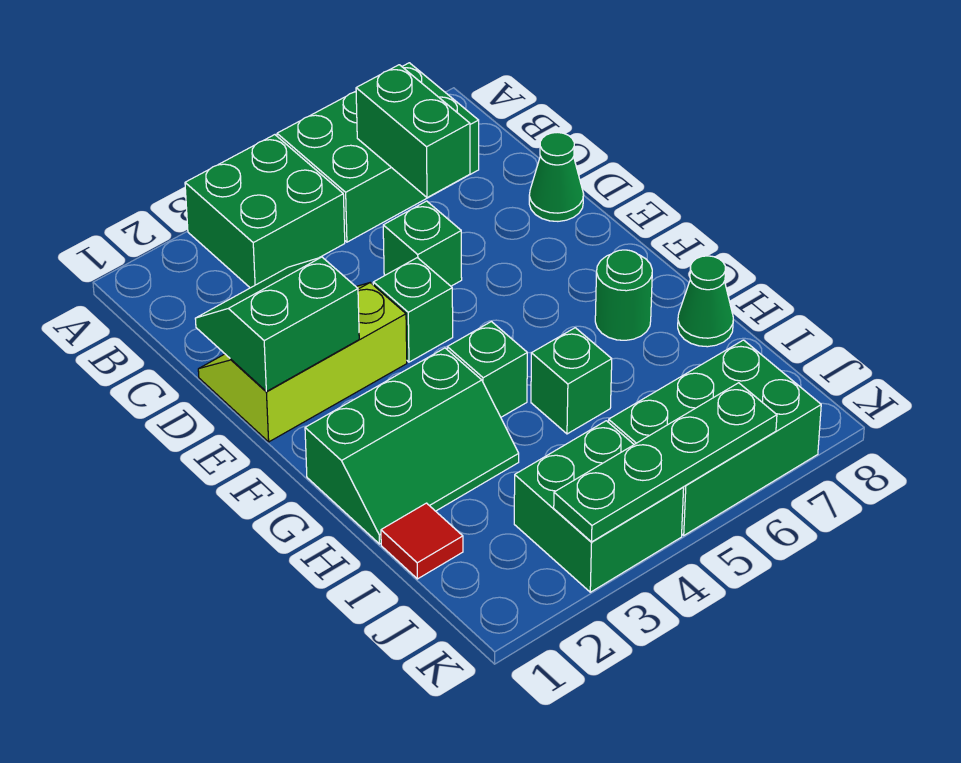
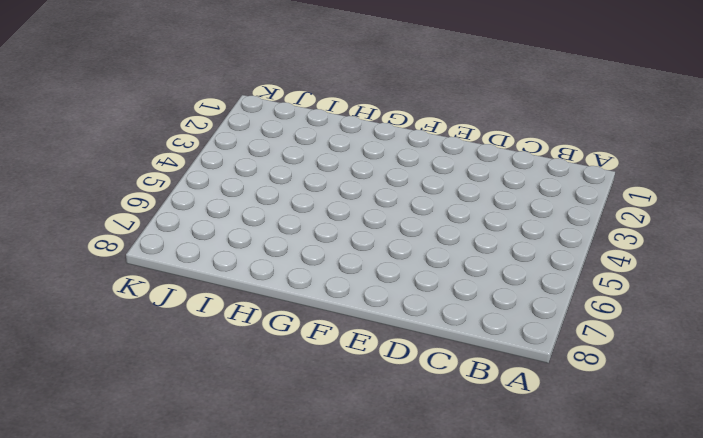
none -> green 2x2 brick [185,135,345,288]
none -> green 2x3 brick [277,63,479,242]
none -> lime 2x3 slope [198,283,407,442]

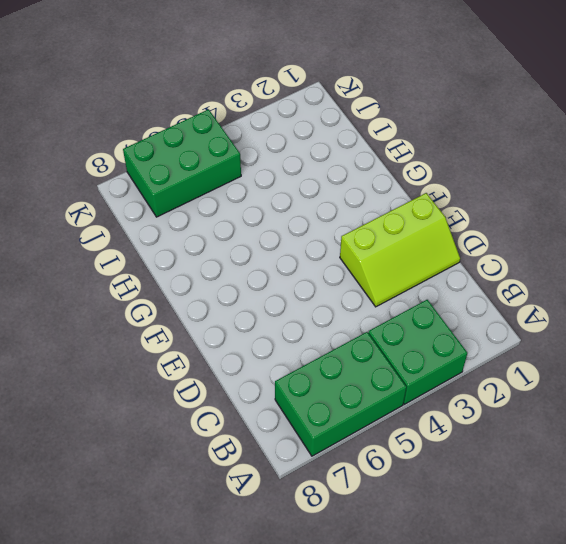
none -> green 1x1 brick [383,201,462,286]
none -> green 1x1 cone [529,132,584,221]
none -> green 1x1 brick [373,258,453,362]

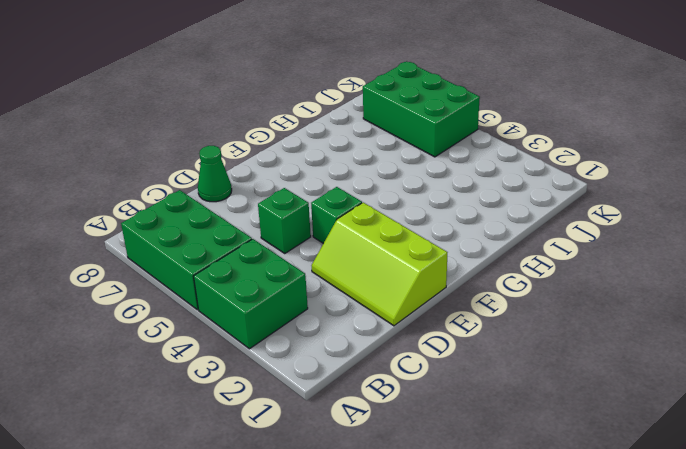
none -> green 2x3 slope [305,348,519,544]
none -> green 1x1 brick [447,322,527,417]
none -> green 1x1 round brick [595,250,652,340]

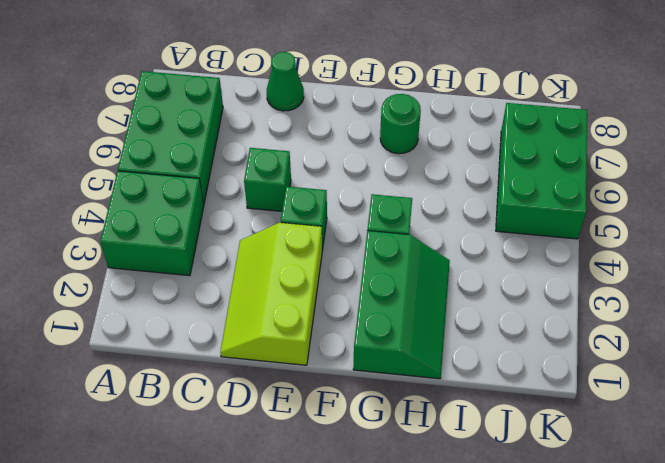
none -> green 1x1 brick [531,328,612,434]
none -> green 1x1 cone [678,256,733,347]
none -> red 1x1 tile [381,503,463,579]

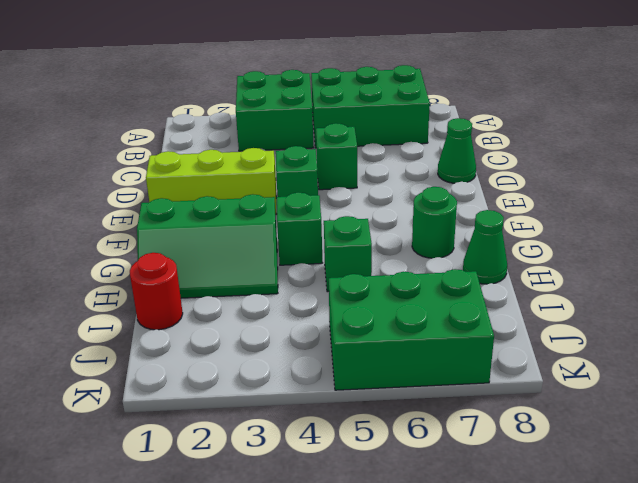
red 1x1 round brick [130,253,183,330] -> red 1x1 tile [381,503,463,579]
none -> green 2x2 brick [514,421,684,592]
none -> green 1x2 brick [356,65,470,198]
none -> green 2x2 slope [195,257,359,392]

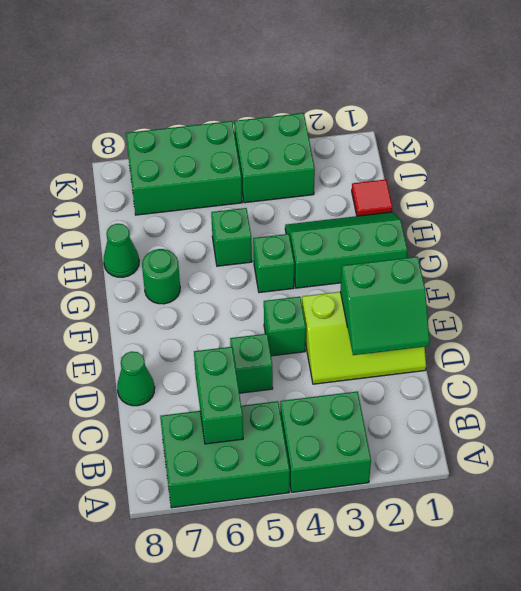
none -> green 1x4 plate [554,383,777,542]

